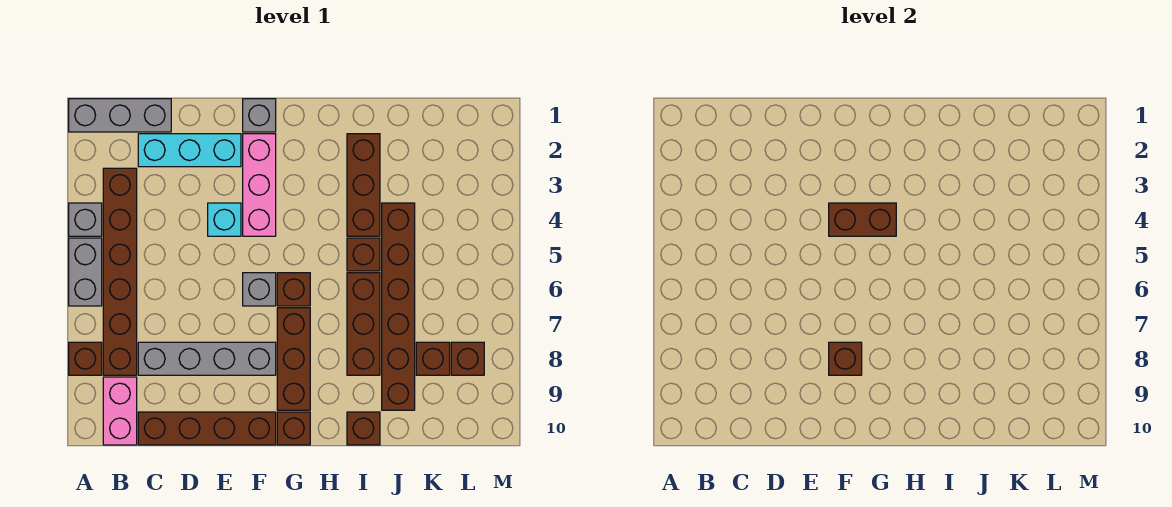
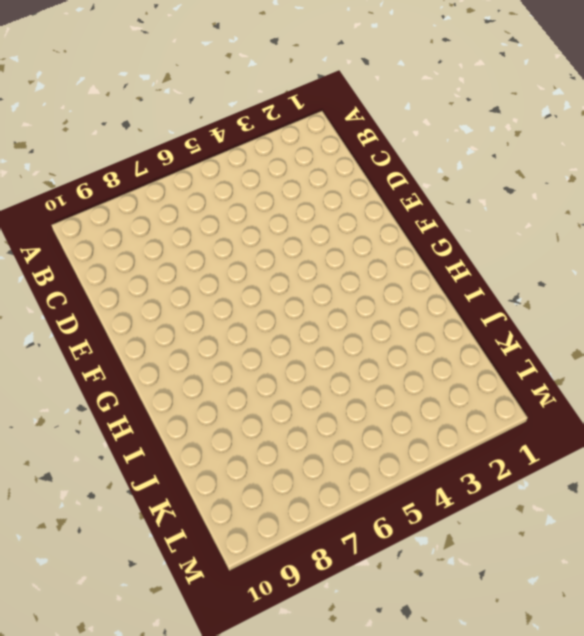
none -> grey 1x3 brick [69,99,171,132]
none -> grey 1x1 brick [69,203,102,236]
none -> grey 1x2 brick [69,238,102,306]

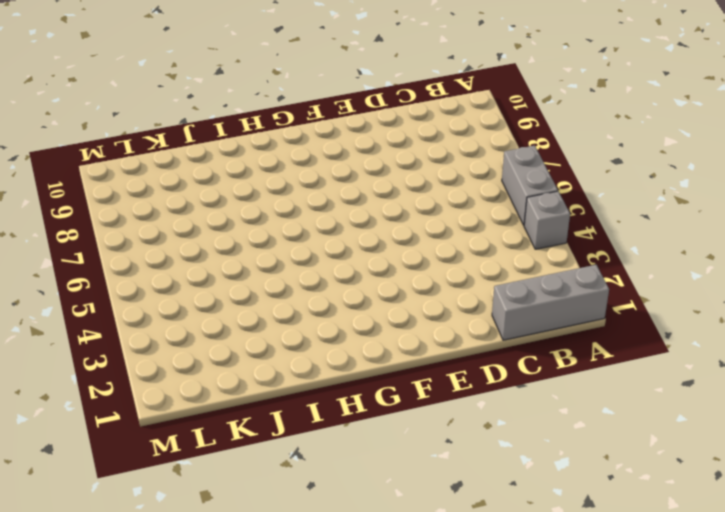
none -> brown 1x1 brick [69,342,102,375]
none -> brown 1x6 brick [103,168,137,375]
none -> pink 1x2 brick [103,377,137,445]

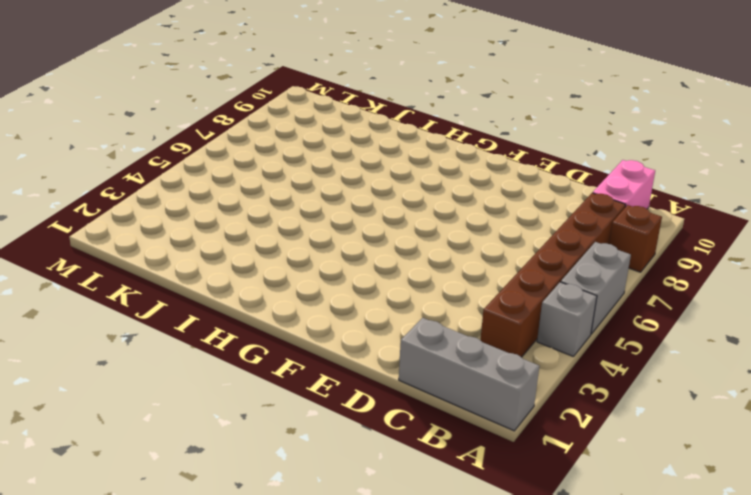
none -> cyan 1x3 brick [138,134,241,167]
none -> grey 1x4 brick [138,342,276,375]
none -> brown 1x4 brick [138,412,276,445]

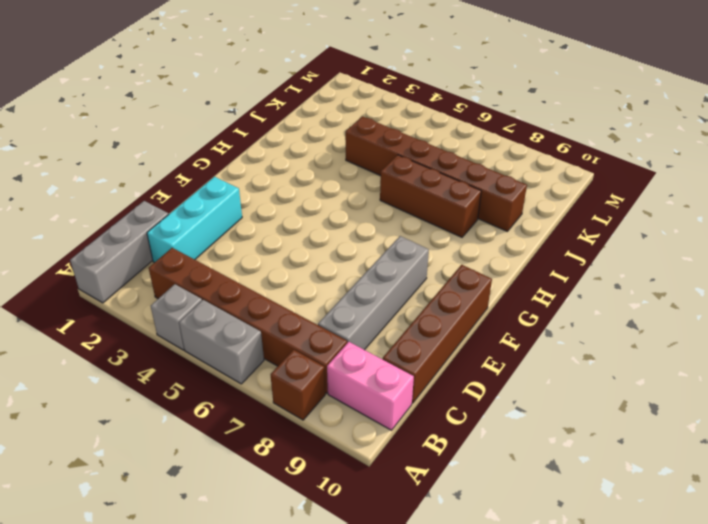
none -> cyan 1x1 brick [208,203,241,236]
none -> grey 1x1 brick [243,99,276,132]
none -> pink 1x3 brick [243,134,276,236]

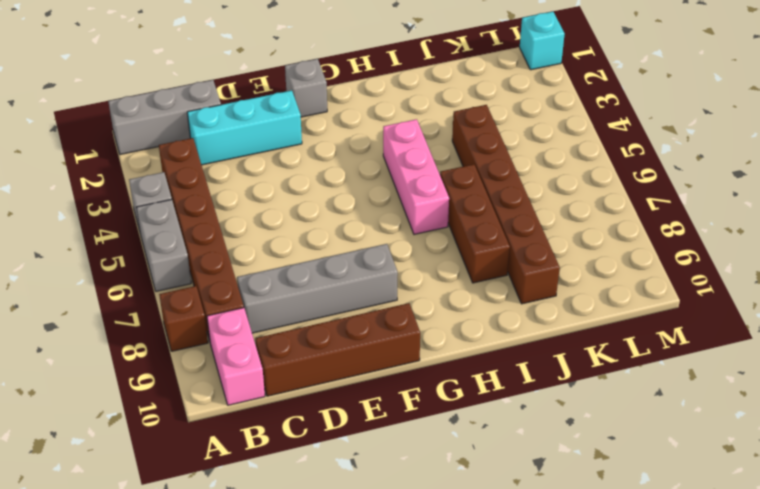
pink 1x3 brick [383,119,449,234] -> pink 1x3 brick moved to [243,134,276,236]
cyan 1x1 brick [520,12,565,70] -> cyan 1x1 brick moved to [208,203,241,236]
none -> grey 1x1 brick [243,273,276,306]
none -> brown 1x1 brick [277,273,310,306]
none -> brown 1x3 brick [277,308,310,410]

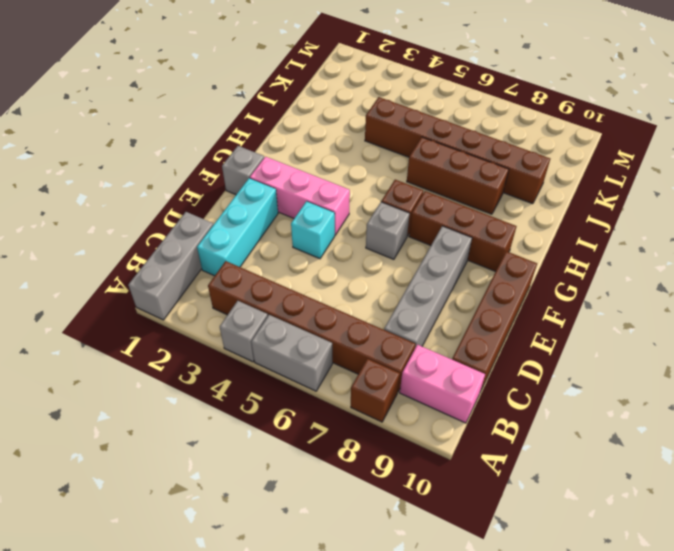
none -> brown 1x1 brick [277,412,310,445]
none -> brown 1x3 brick [347,134,380,236]
none -> brown 1x1 brick [347,238,380,271]

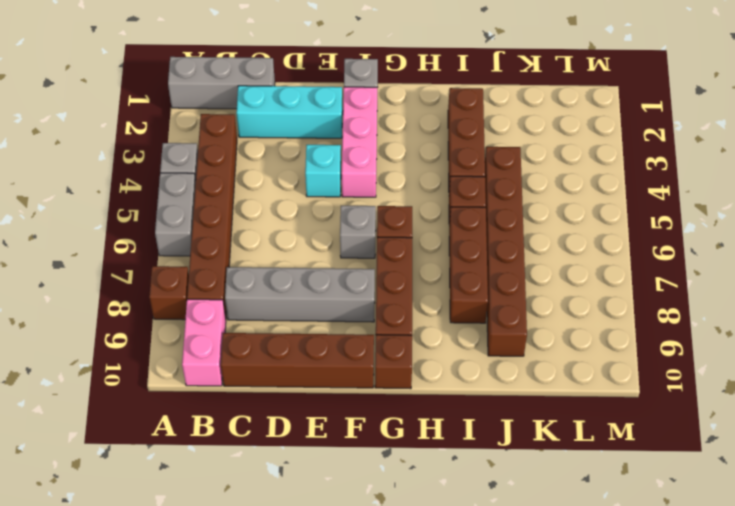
none -> brown 1x1 brick [347,412,380,445]
none -> brown 1x1 brick [416,342,450,375]
none -> brown 1x1 brick [451,342,484,375]

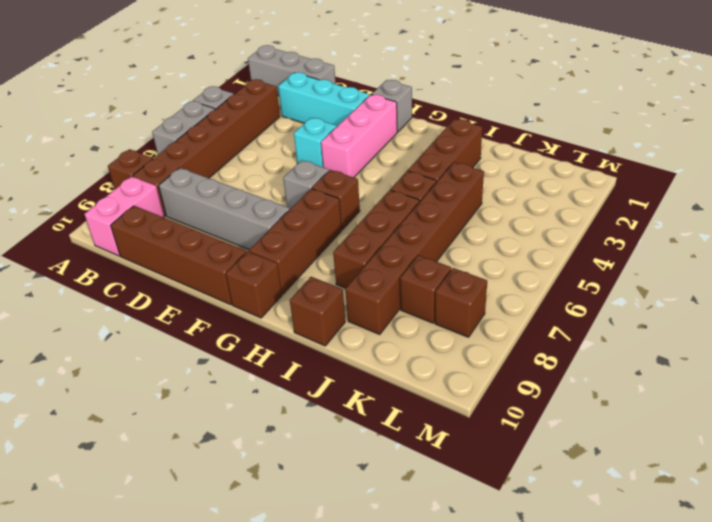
none -> brown 1x2 brick [829,203,896,236]
none -> brown 1x1 brick [829,342,862,375]

